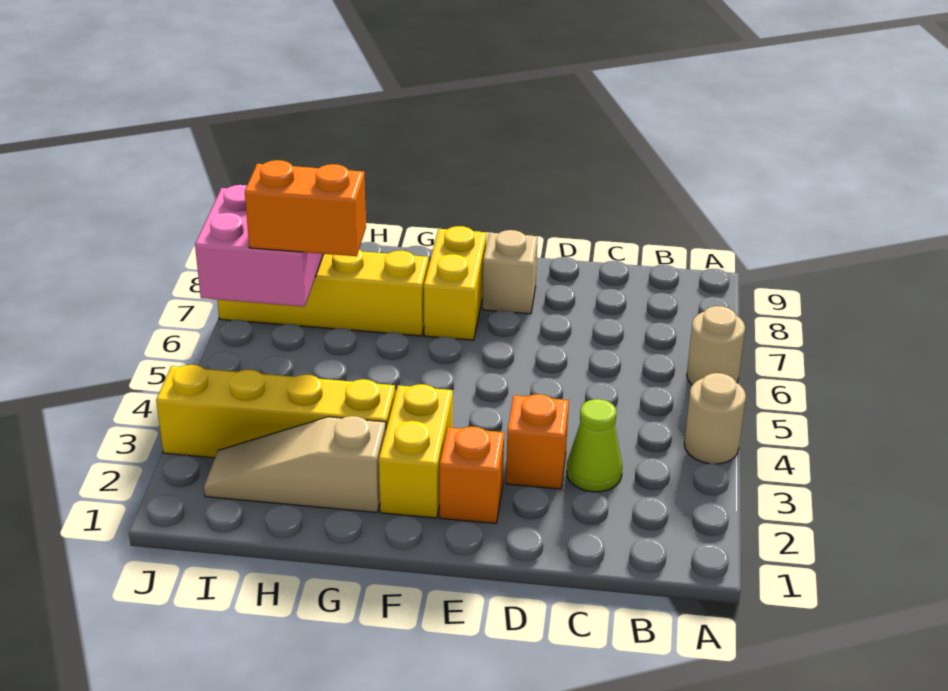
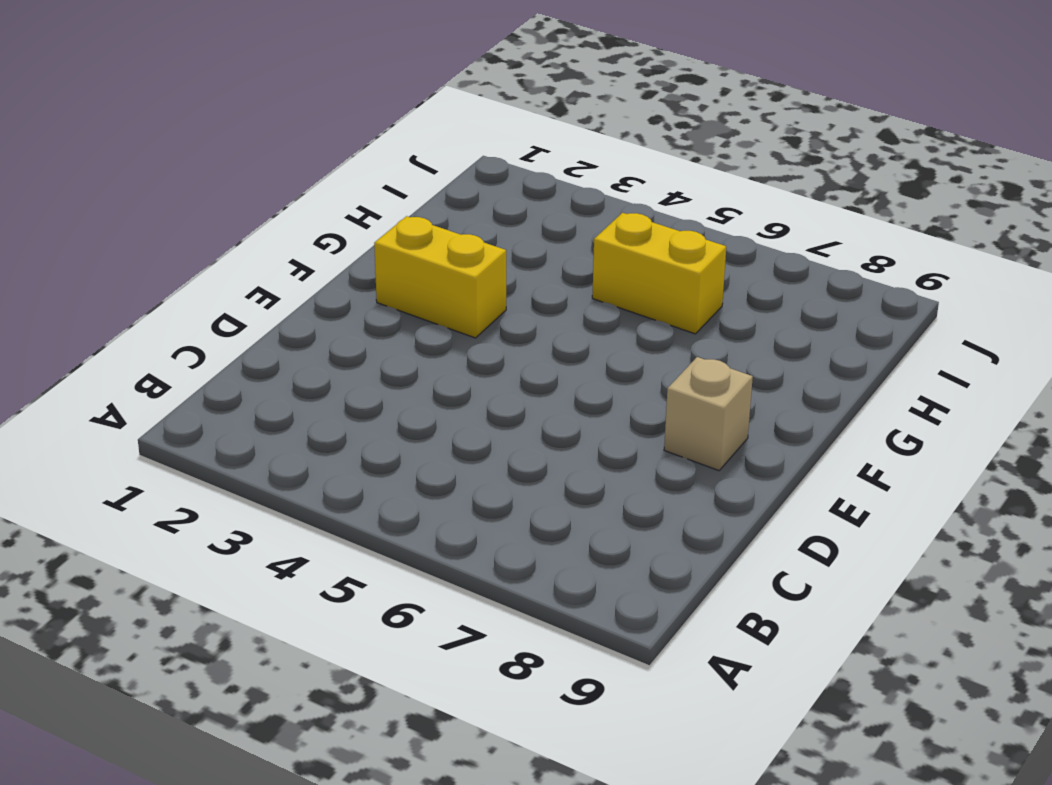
yellow 1x2 brick [592,213,726,334] -> yellow 1x2 brick moved to [424,226,487,340]
none -> tan 1x1 round brick [684,373,746,464]
none -> tan 1x1 round brick [687,306,745,385]
none -> lime 1x1 cone [567,399,622,492]

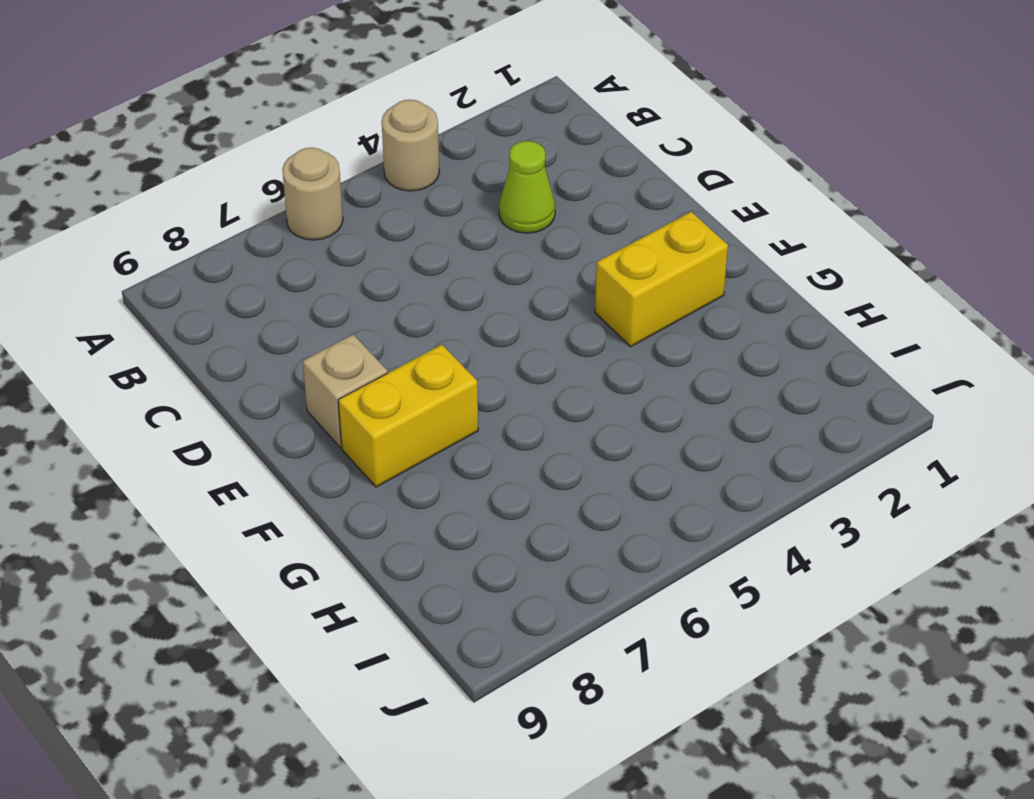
none -> orange 1x1 brick [506,394,569,489]
none -> orange 1x1 brick [440,427,504,524]
none -> tan 1x3 slope [204,416,386,513]

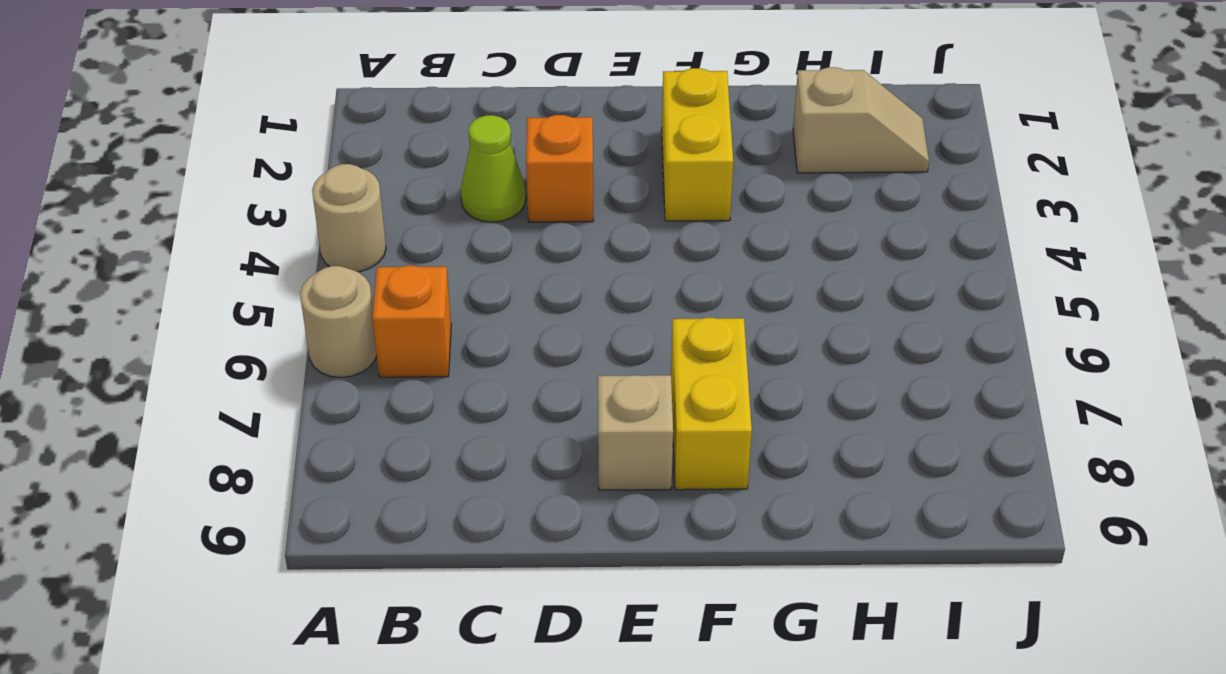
orange 1x1 brick [372,266,451,377] -> orange 1x1 brick moved to [440,427,504,524]
tan 1x2 slope [793,67,929,173] -> tan 1x3 slope [204,416,386,513]
none -> yellow 1x4 brick [156,365,395,458]
none -> yellow 1x4 brick [217,249,429,336]
none -> pink 2x2 brick [195,185,323,307]

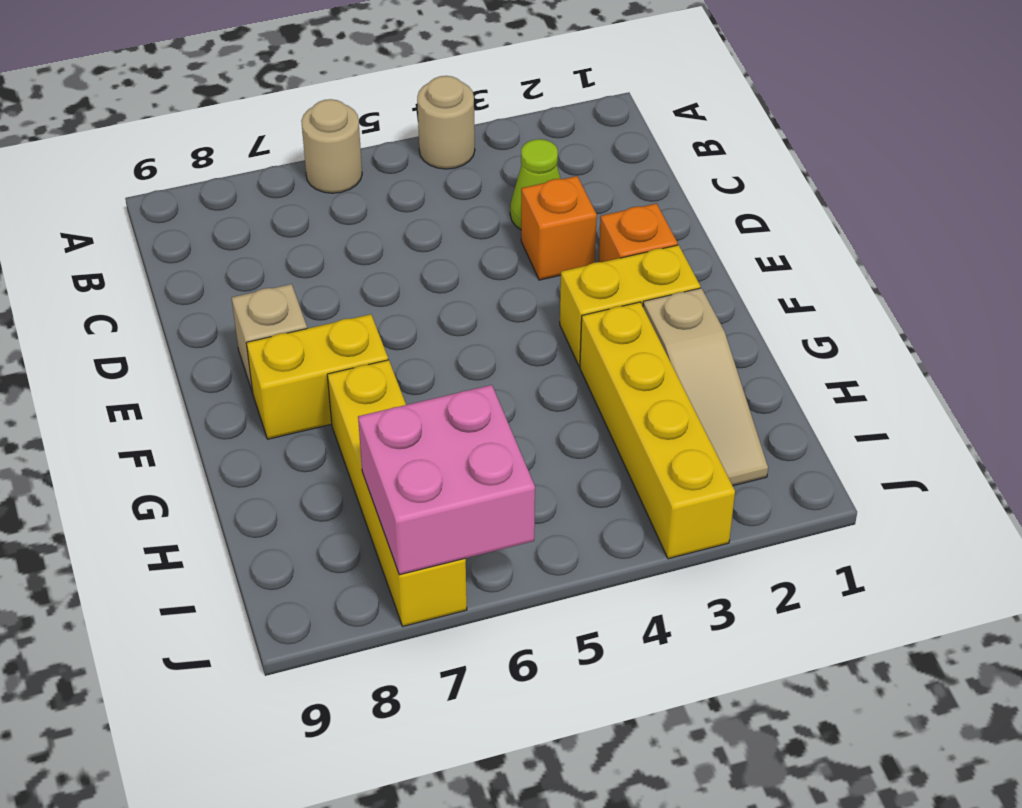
none -> orange 1x2 brick [245,160,366,256]

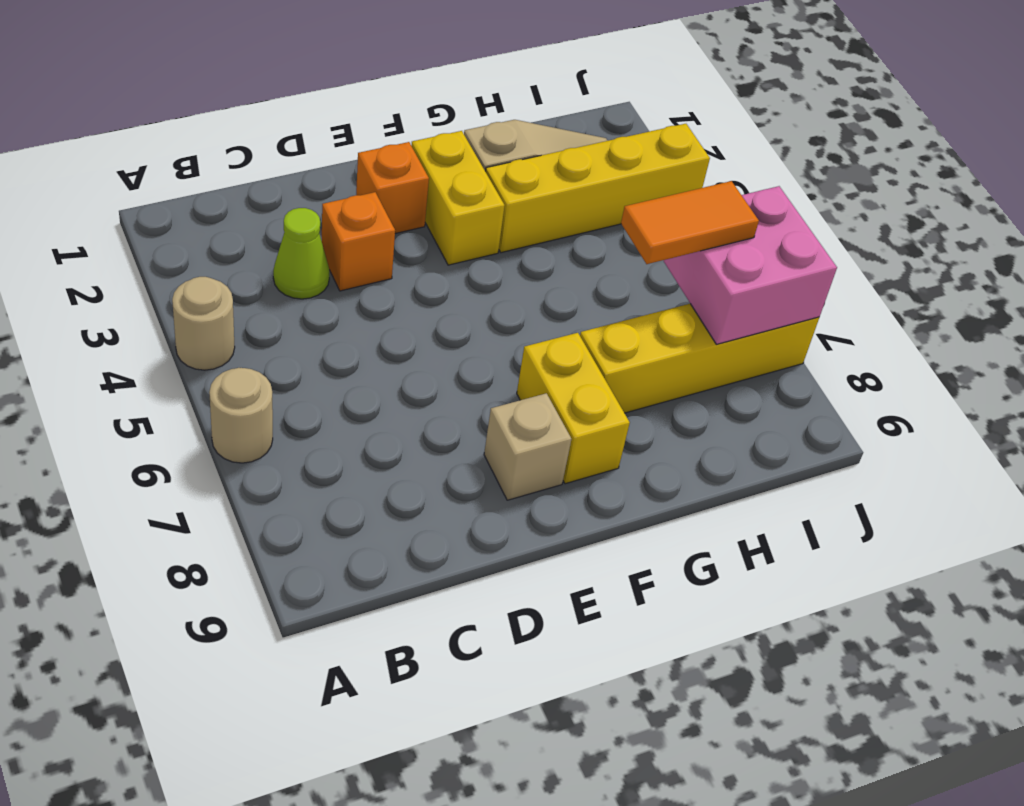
orange 1x2 tile [621,181,759,264] -> orange 1x2 brick [245,160,366,256]

